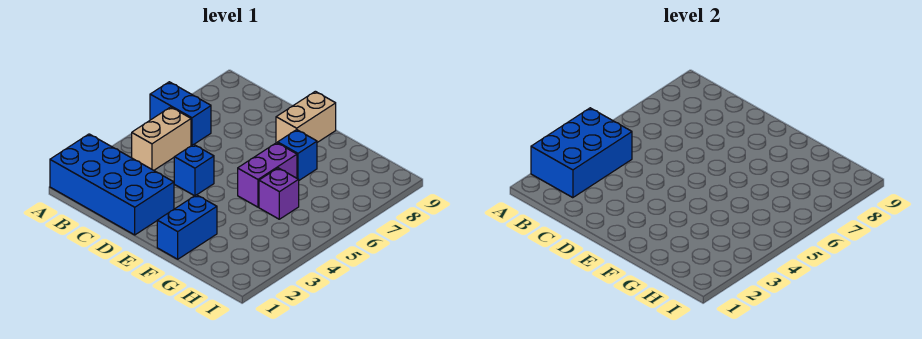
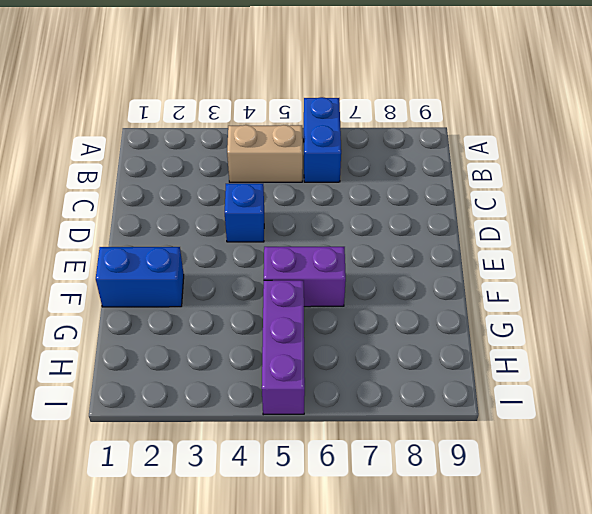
purple 1x3 brick [262,280,305,415] -> purple 1x1 brick [259,168,299,219]
none -> blue 2x4 brick [50,134,174,235]
none -> tan 1x2 brick [276,91,336,143]

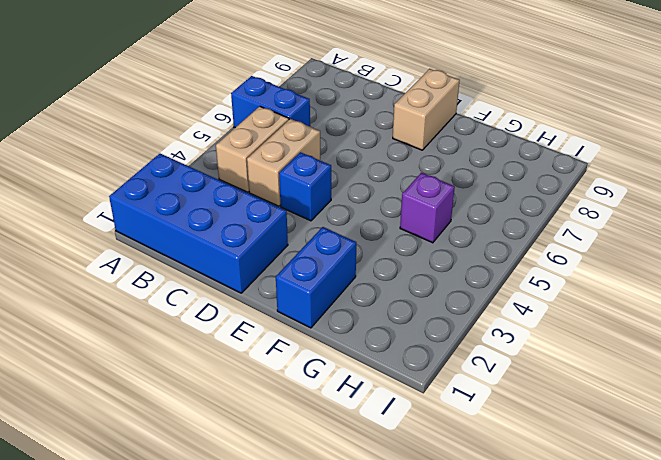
tan 1x2 brick [247,119,320,206] -> none
none -> purple 1x2 brick [238,143,297,207]
none -> blue 1x1 brick [278,130,317,180]

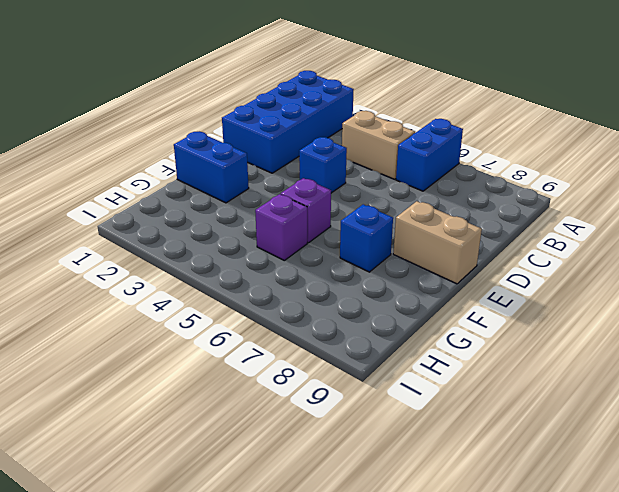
purple 1x1 brick [281,178,331,243] -> purple 1x2 brick [238,143,297,207]
none -> blue 2x3 brick [531,108,632,198]

